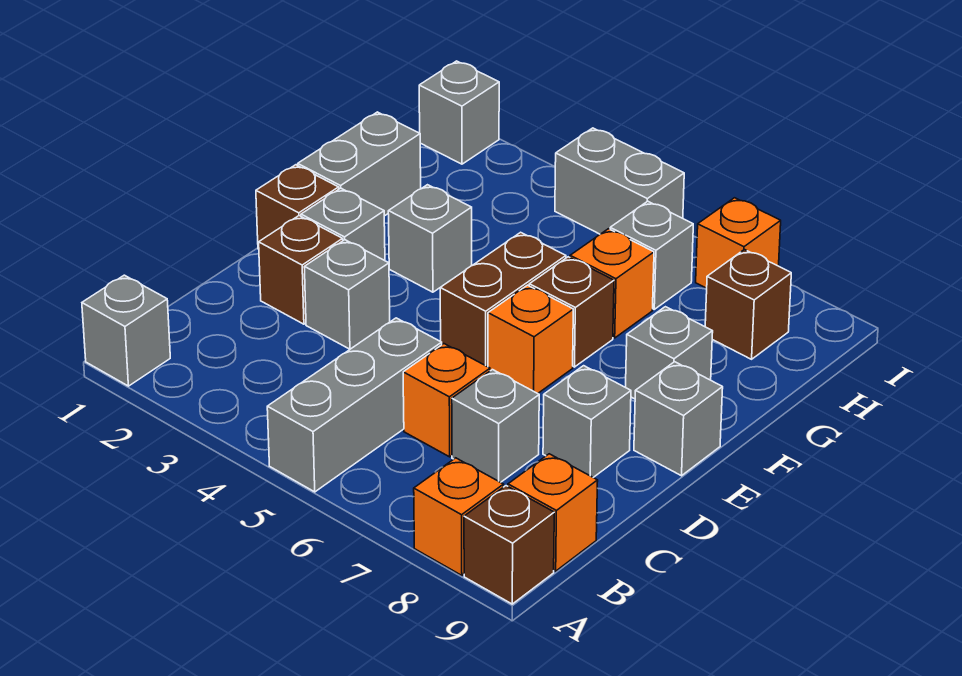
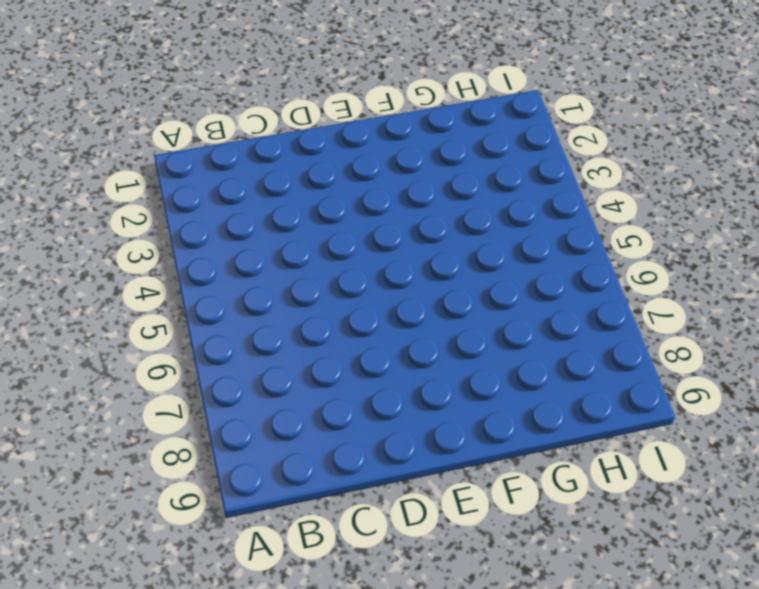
none -> grey 1x1 brick [82,275,170,386]
none -> grey 1x3 brick [267,318,442,492]
none -> orange 1x1 brick [414,458,504,575]

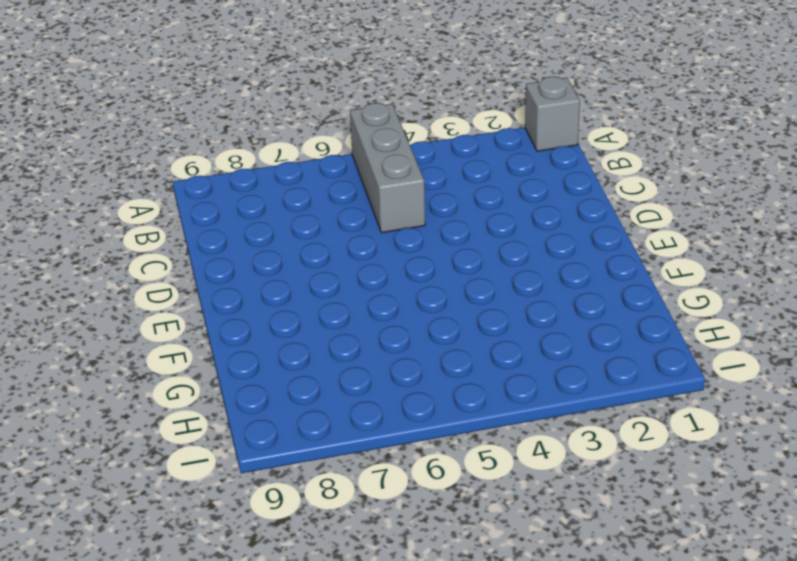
none -> orange 1x1 brick [414,458,504,575]
none -> brown 1x1 brick [464,486,554,604]
none -> orange 1x1 brick [508,454,598,571]

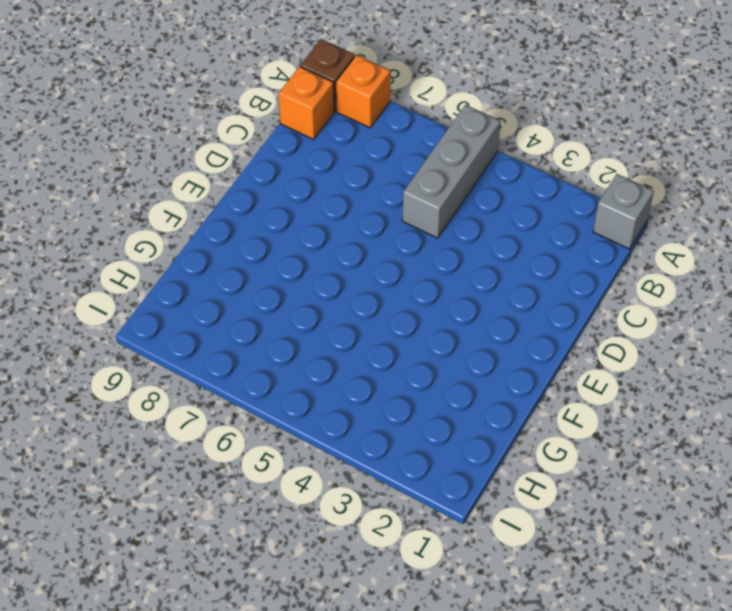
none -> orange 1x1 brick [403,344,490,457]
none -> grey 1x1 brick [452,370,539,482]
none -> brown 1x1 brick [259,216,343,324]

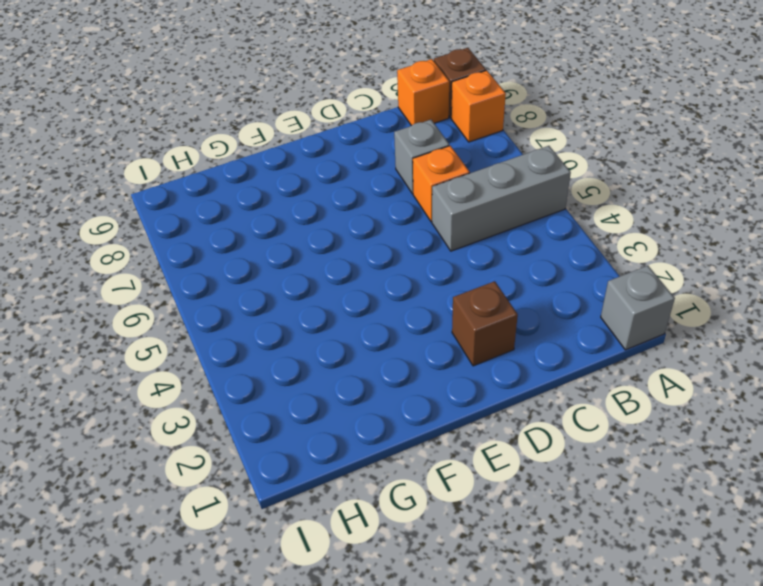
none -> grey 1x1 brick [304,240,390,349]
none -> grey 1x1 brick [543,366,631,478]
none -> brown 1x1 brick [256,165,339,249]

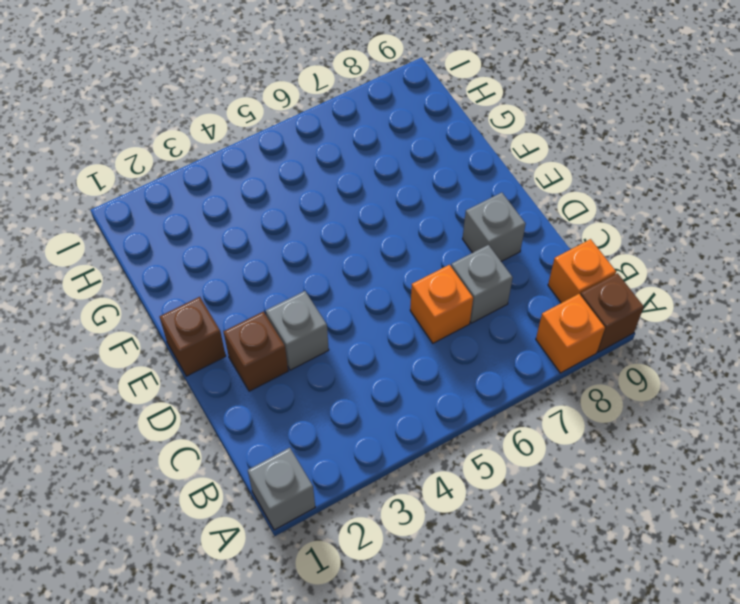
none -> grey 1x3 brick [267,318,442,492]
none -> grey 1x1 brick [301,188,385,261]
none -> brown 1x2 brick [440,232,566,367]

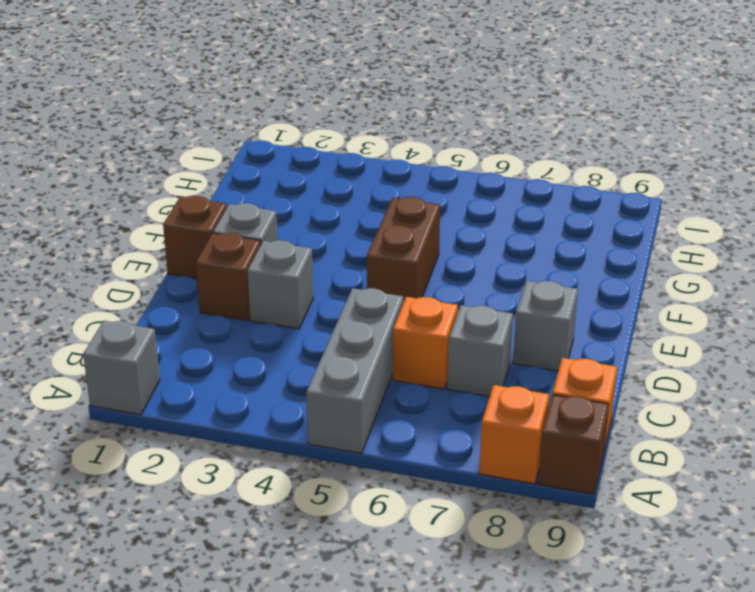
none -> orange 1x1 brick [488,285,573,393]
none -> grey 1x1 brick [634,362,723,476]
none -> grey 1x2 brick [298,112,421,216]

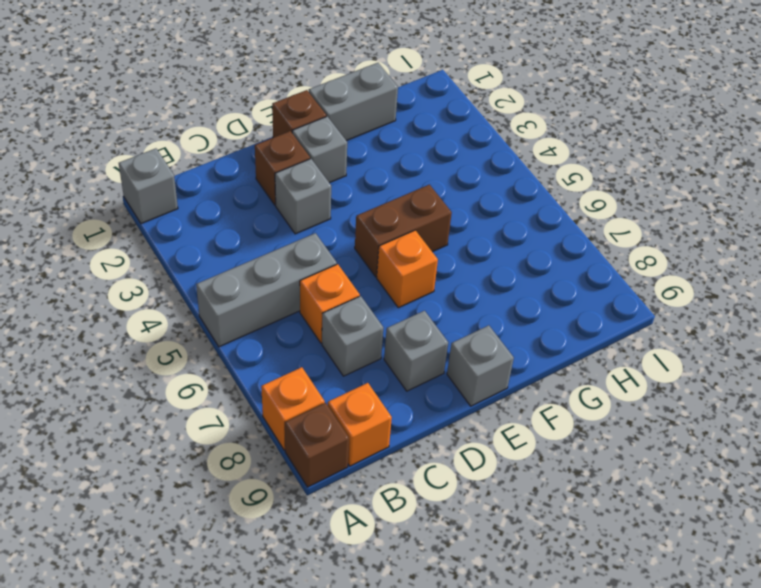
none -> grey 1x1 brick [388,185,472,292]
none -> brown 1x1 brick [529,257,614,367]
none -> grey 1x1 brick [626,307,713,399]

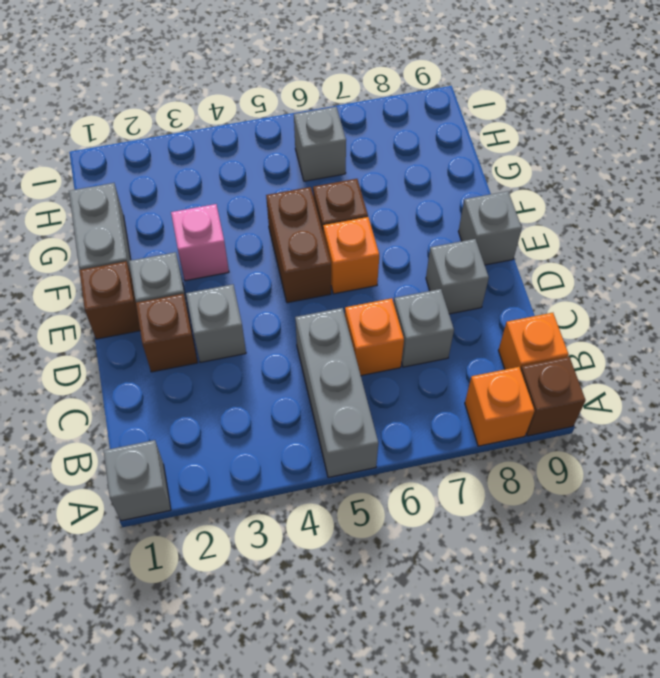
pink 1x1 brick [171,204,229,281] -> grey 1x1 brick [388,185,472,292]
none -> grey 1x1 brick [626,307,713,399]
none -> orange 1x1 brick [570,229,654,338]
none -> brown 1x1 brick [705,250,791,359]

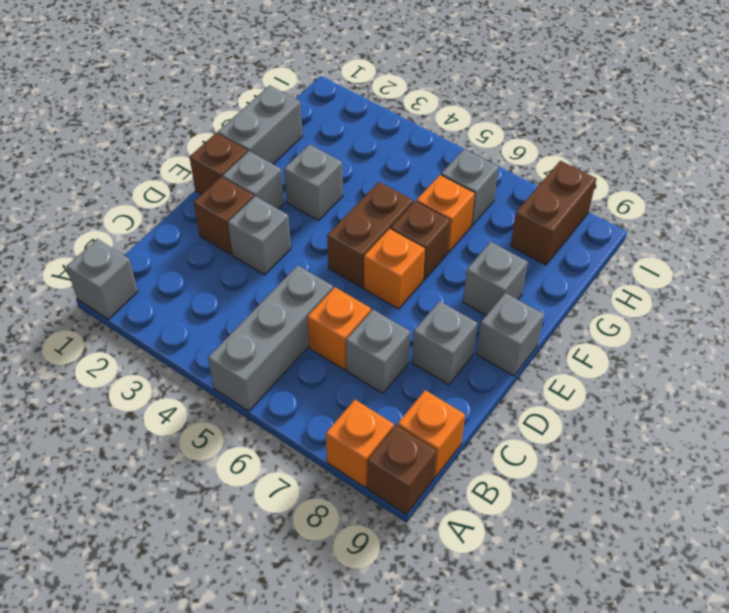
brown 1x2 brick [511,161,596,265] -> brown 1x1 brick [705,250,791,359]
none -> grey 1x1 brick [419,61,499,164]
none -> grey 1x2 brick [555,128,684,234]
none -> orange 1x1 brick [696,198,781,288]

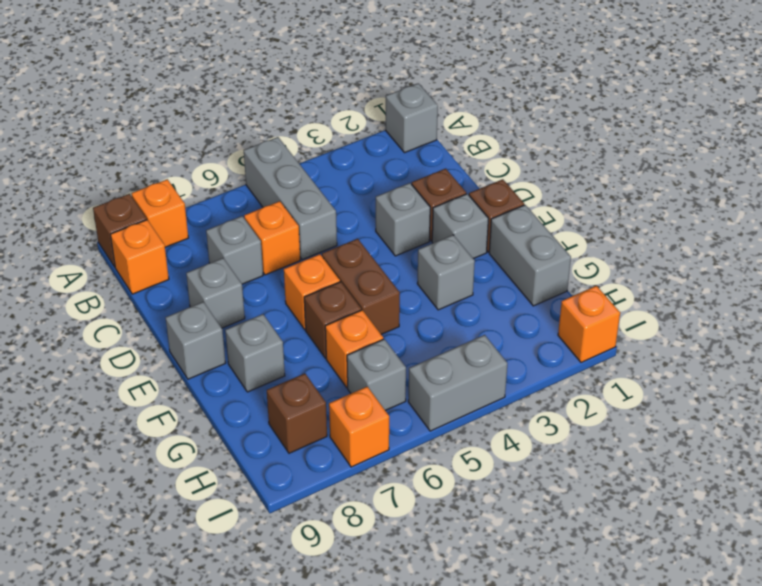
orange 1x1 brick [558,286,620,362] -> grey 1x1 brick [419,61,499,164]

